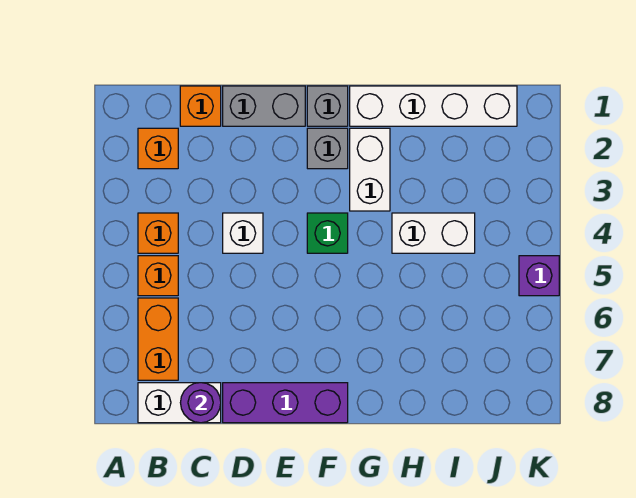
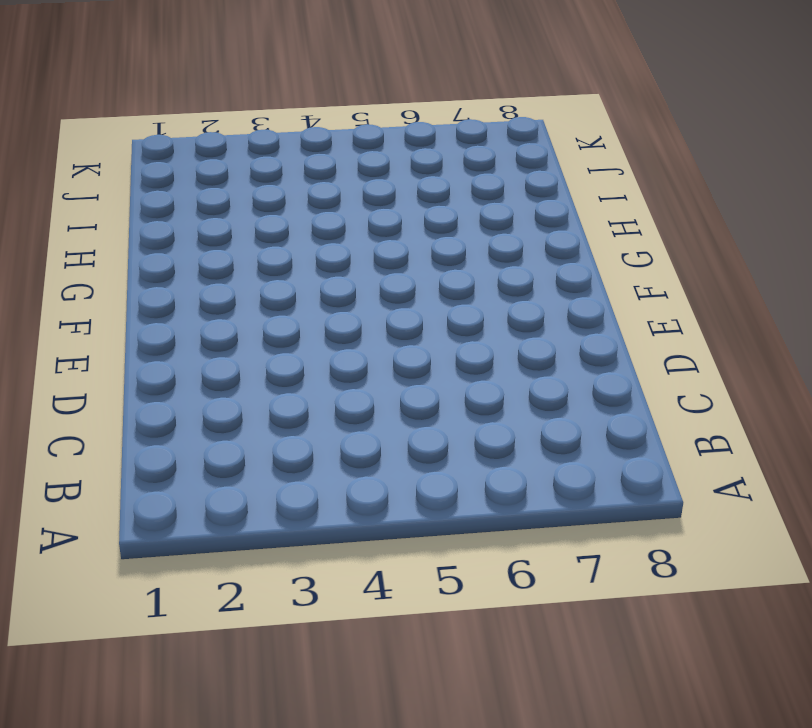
none -> orange 1x1 brick [138,128,178,169]
none -> orange 1x1 brick [138,213,178,253]
none -> orange 1x1 brick [138,256,178,296]

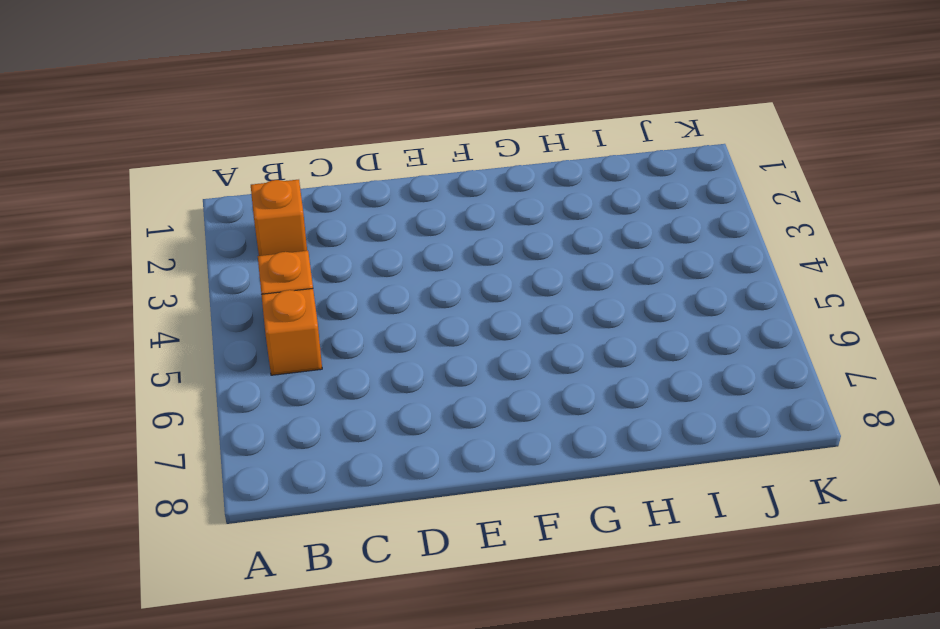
none -> orange 1x2 brick [138,298,178,380]
none -> white 1x2 brick [138,383,221,423]
none -> orange 1x1 brick [180,86,221,126]

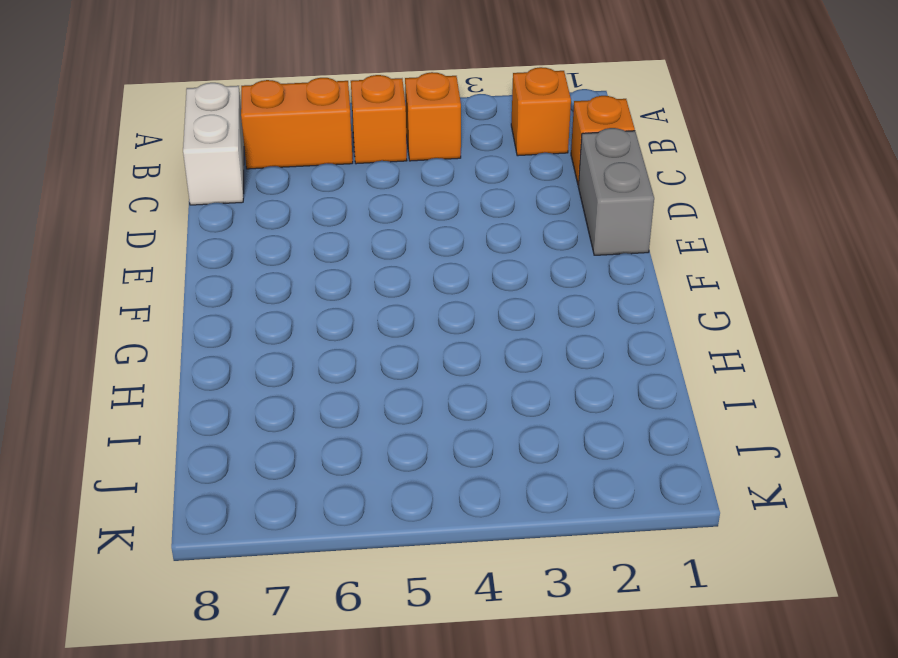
none -> white 1x1 brick [223,213,263,253]
none -> purple 1x3 brick [223,383,348,423]
none -> grey 1x1 brick [307,86,348,126]

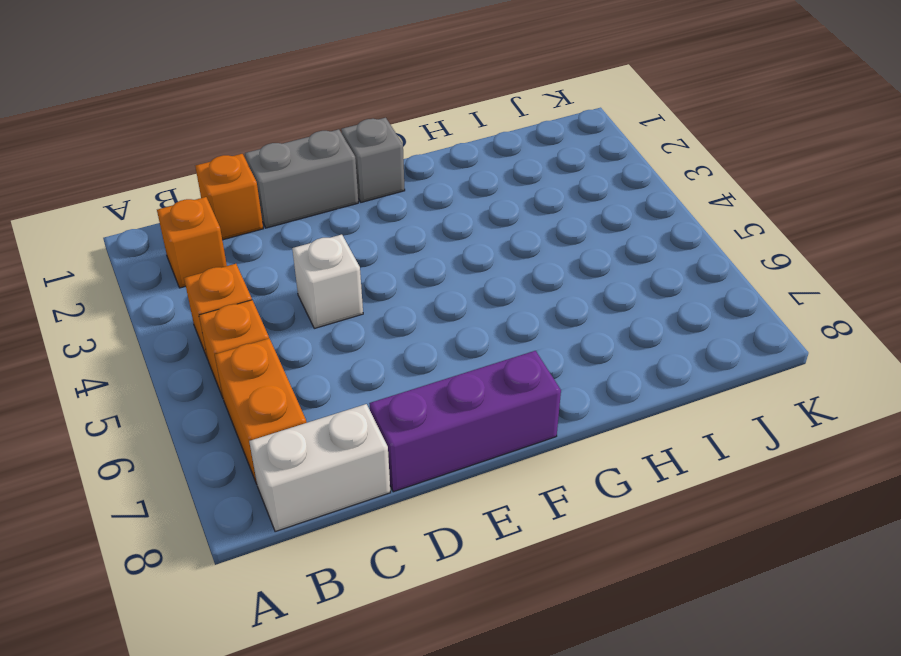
none -> grey 1x1 brick [307,128,348,169]
none -> green 1x1 brick [307,213,348,253]
none -> white 1x4 brick [350,86,517,126]

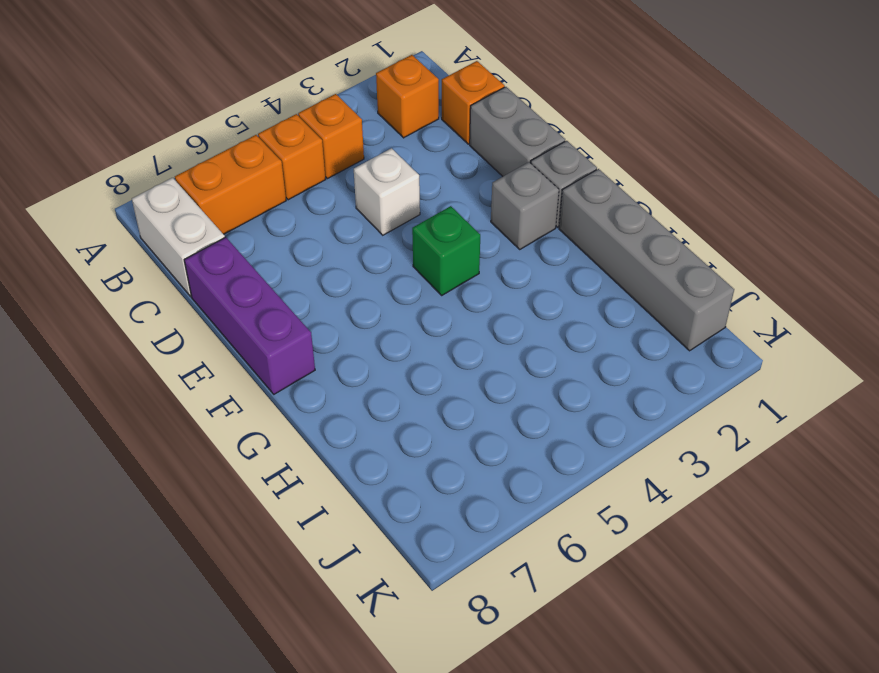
grey 1x4 brick [559,169,734,351] -> white 1x4 brick [350,86,517,126]
none -> white 1x2 brick [350,128,390,211]
none -> white 1x2 brick [392,213,475,253]
none -> purple 1x1 brick [519,256,559,296]

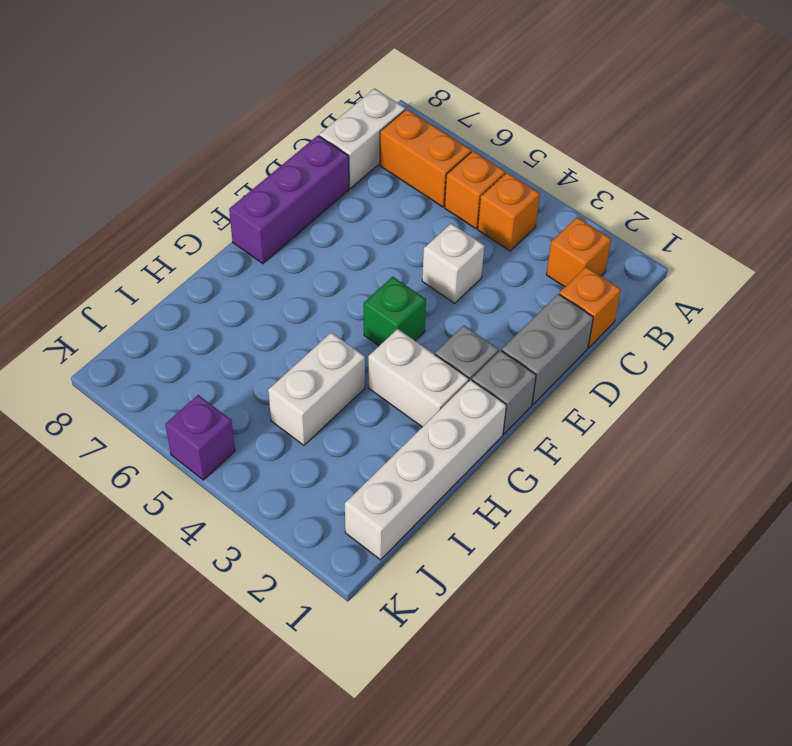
none -> purple 1x1 round brick [180,383,221,423]

